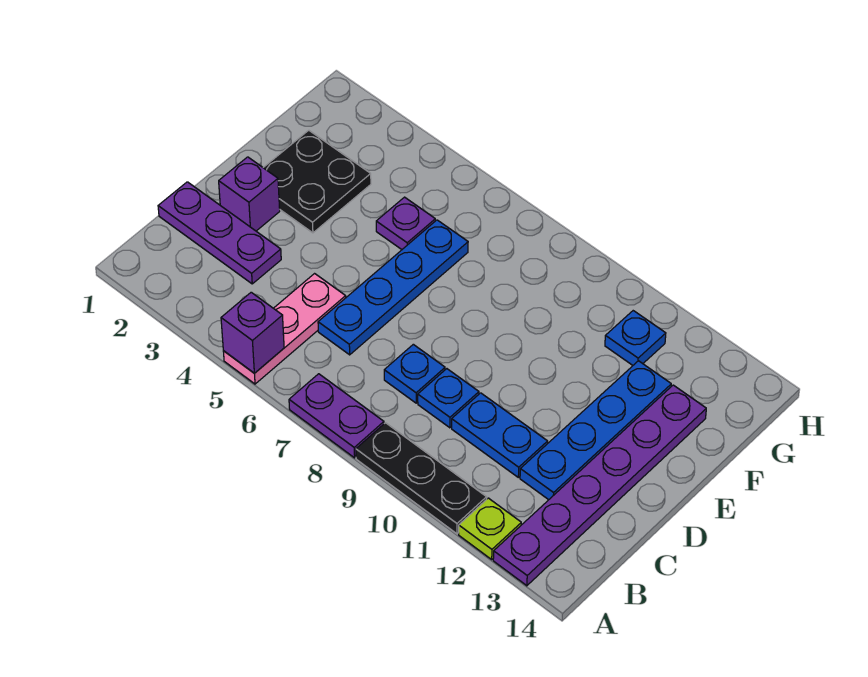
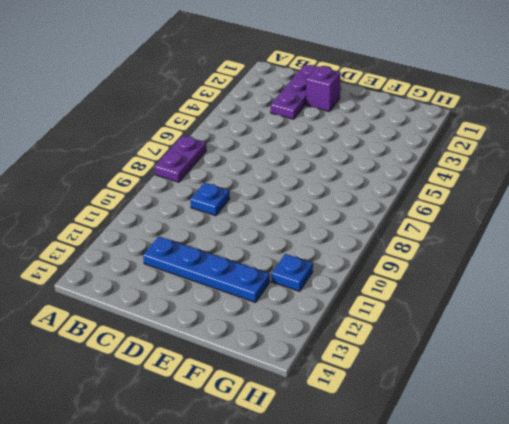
none -> pink 1x3 plate [223,274,346,384]
none -> black 1x3 plate [356,423,487,534]
none -> lime 1x1 plate [459,498,521,559]

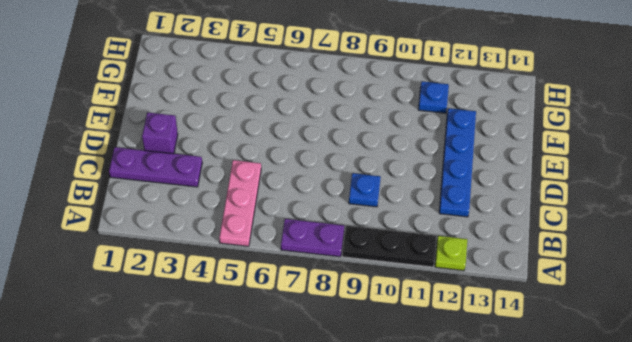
none -> purple 1x6 plate [493,385,706,586]
none -> blue 1x4 plate [318,220,468,355]
none -> blue 1x1 plate [384,344,445,403]

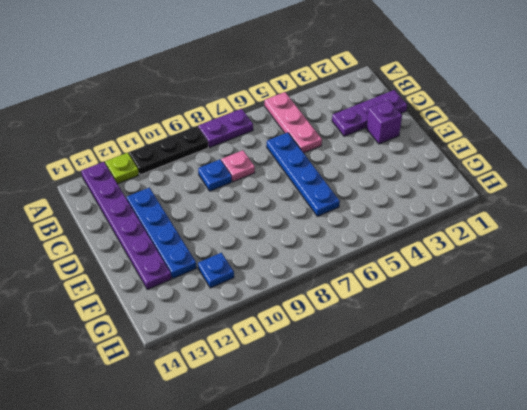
pink 1x1 plate [221,150,255,182] -> blue 1x1 plate [384,344,445,403]
none -> blue 1x2 plate [452,393,548,477]
none -> black 2x2 plate [263,130,371,233]
none -> purple 1x1 plate [376,197,435,249]

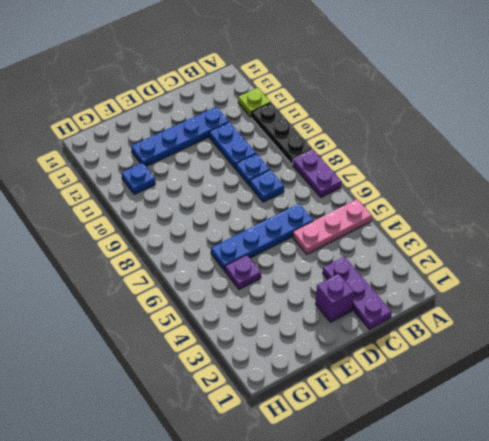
none -> purple 1x6 plate [493,385,706,586]
none -> black 2x2 plate [263,130,371,233]
none -> purple 1x1 brick [221,292,284,373]

